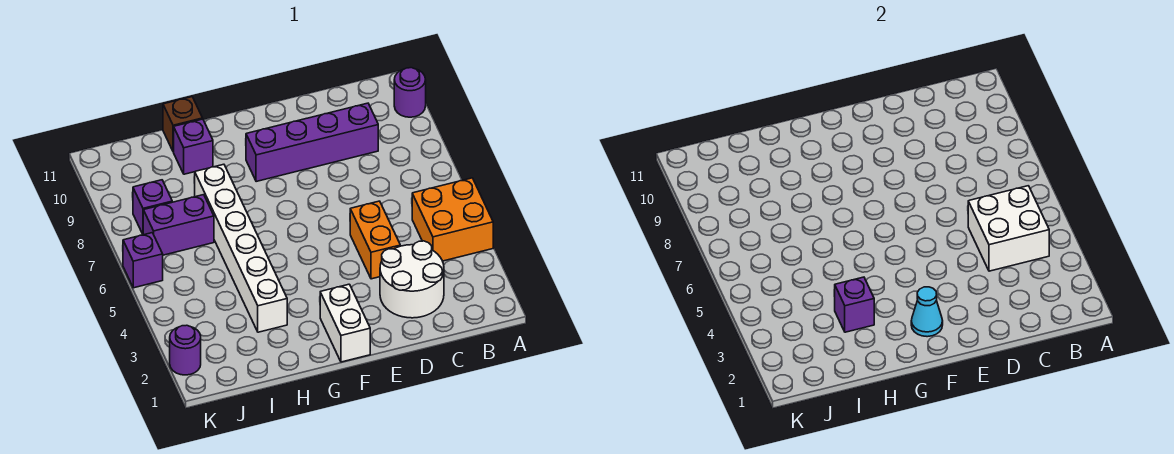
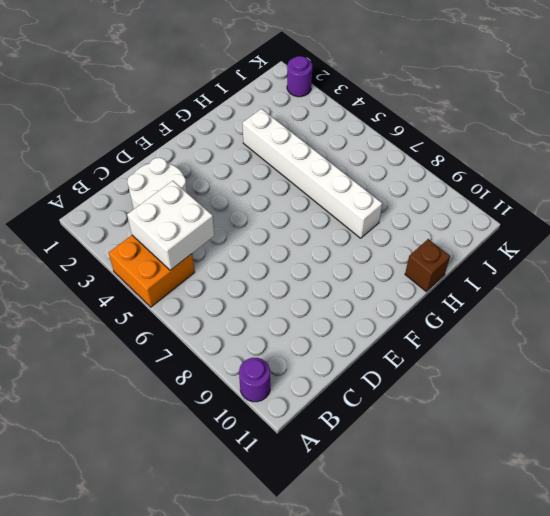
none -> purple 1x4 brick [246,103,378,182]
none -> orange 1x2 brick [350,201,400,279]
none -> white 1x2 brick [320,284,370,362]

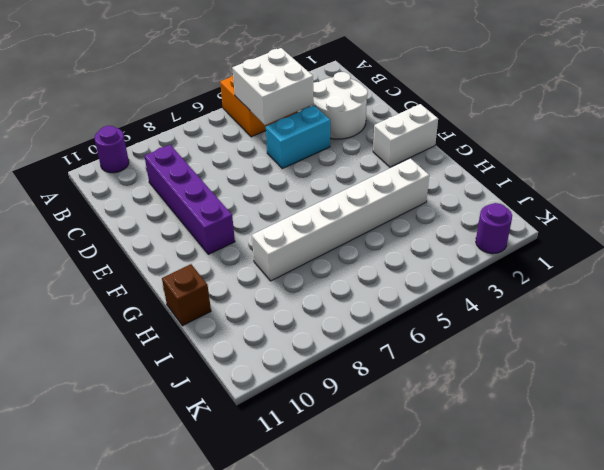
cyan 1x2 brick [266,106,330,169] -> orange 1x2 brick [350,201,400,279]
none -> purple 1x1 brick [174,119,213,174]
none -> purple 1x2 brick [143,195,214,255]
none -> purple 1x1 brick [133,180,172,234]

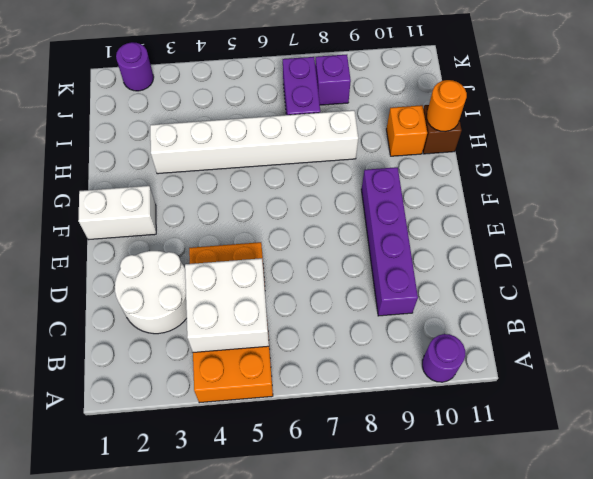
orange 1x1 brick [386,105,427,156] -> purple 1x1 brick [174,119,213,174]
orange 1x1 round brick [427,80,467,132] -> none
none -> purple 1x1 brick [123,233,163,288]
none -> cyan 1x1 cone [911,287,943,337]
none -> purple 1x1 brick [835,277,874,332]

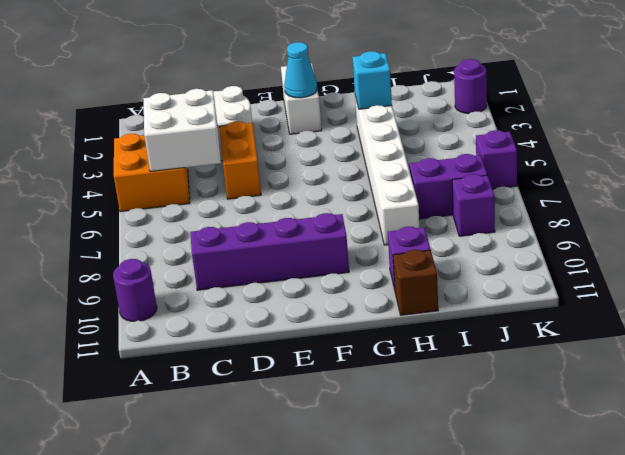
cyan 1x1 brick [353,51,392,109] -> purple 1x1 brick [835,277,874,332]

